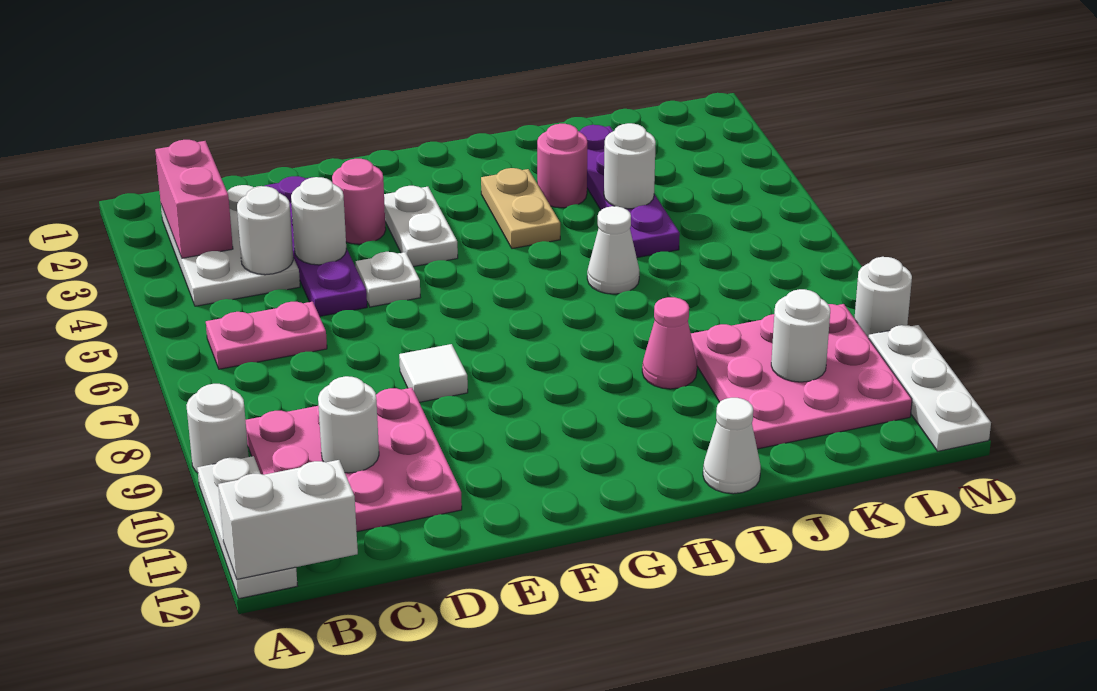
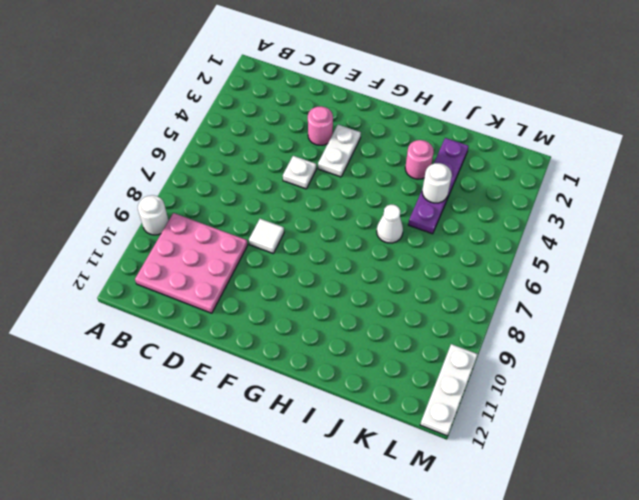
none -> white 1x3 plate [197,456,297,599]
none -> white 2x3 plate [161,185,300,306]
none -> pink 1x2 plate [206,302,327,369]

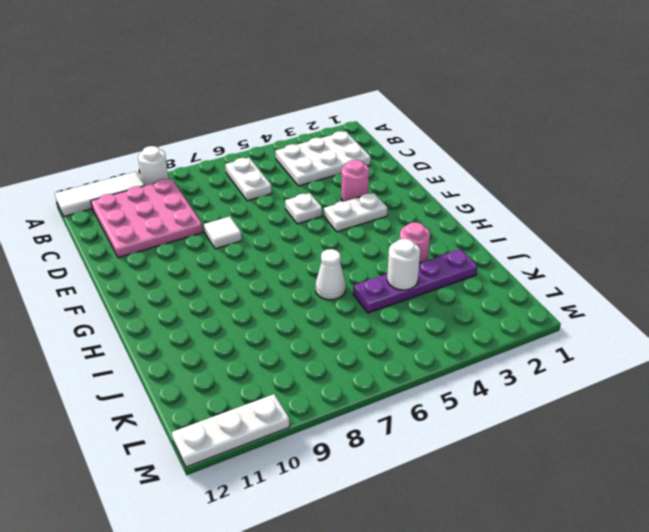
white 1x3 tile [55,172,145,216] -> white 1x3 plate [197,456,297,599]
white 1x2 plate [225,157,272,201] -> pink 1x2 plate [206,302,327,369]
none -> purple 1x4 plate [265,176,367,316]
none -> tan 1x2 plate [481,168,560,249]
none -> pink 1x1 cone [642,297,697,389]

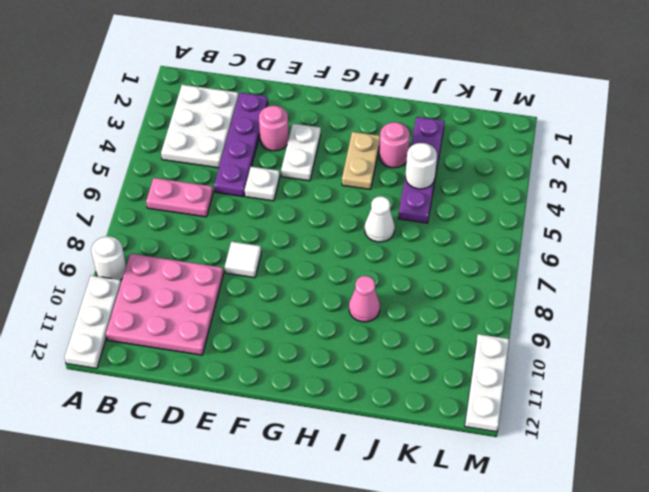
none -> white 1x1 cone [703,398,761,494]
none -> pink 3x3 plate [691,304,912,449]
none -> white 1x1 round brick [854,257,912,338]

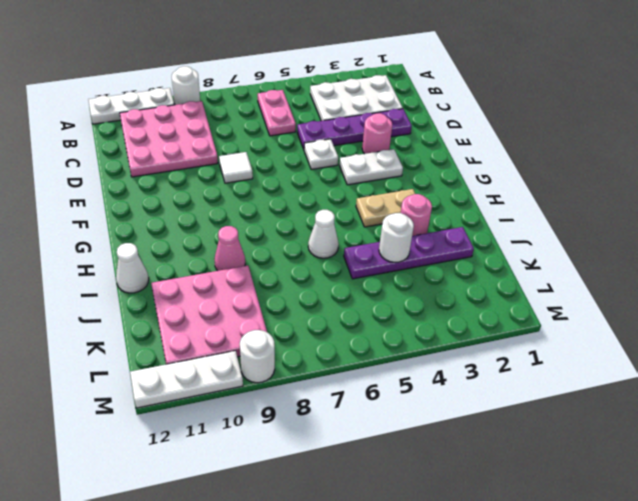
none -> white 1x2 brick [218,460,358,579]
none -> pink 1x2 brick [155,140,233,258]
none -> white 1x1 round brick [237,186,293,275]

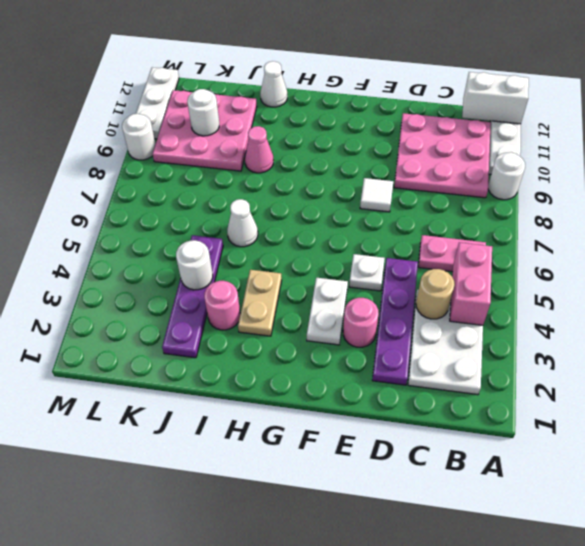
pink 1x2 brick [450,242,492,325] -> pink 1x2 brick moved to [155,140,233,258]
tan 1x1 round brick [416,269,455,319] -> white 1x1 round brick [237,186,293,275]
none -> white 1x1 round brick [318,376,379,473]
none -> white 1x1 round brick [291,177,346,265]

